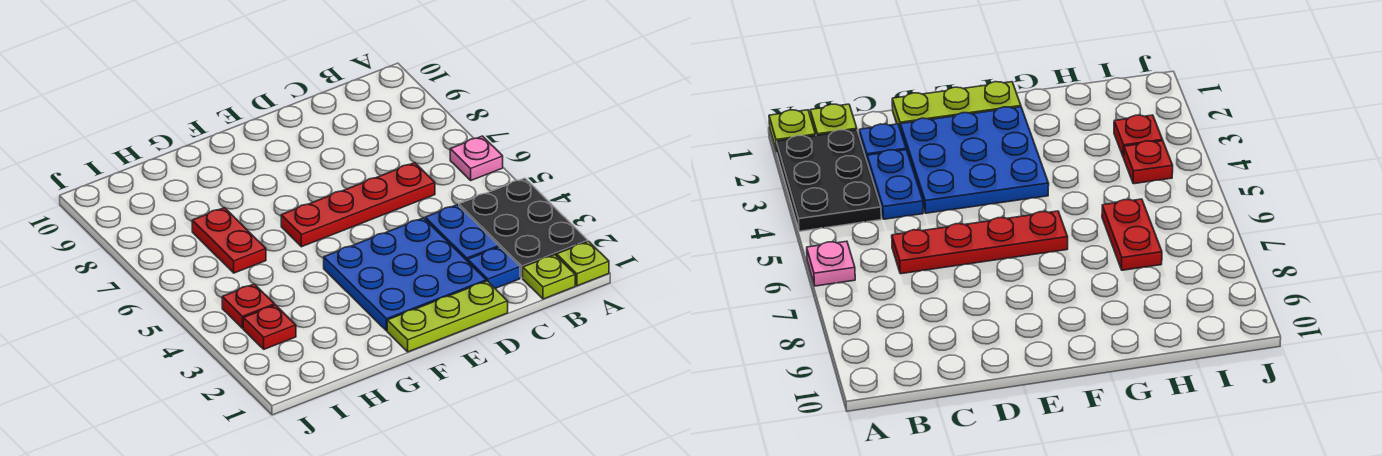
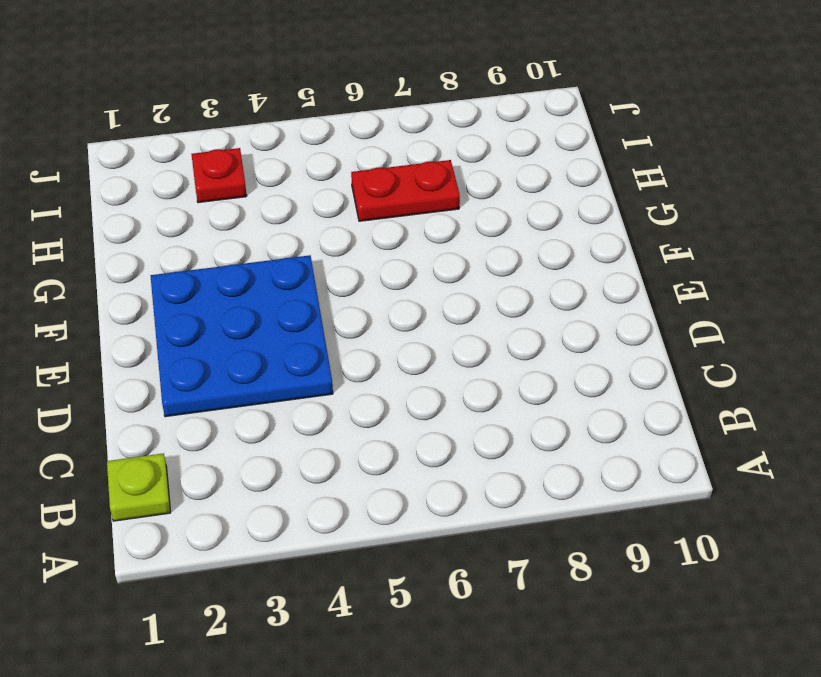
none -> lime 1x1 plate [557,241,609,286]
none -> black 2x3 plate [459,178,588,278]
none -> pink 1x1 plate [450,136,503,180]

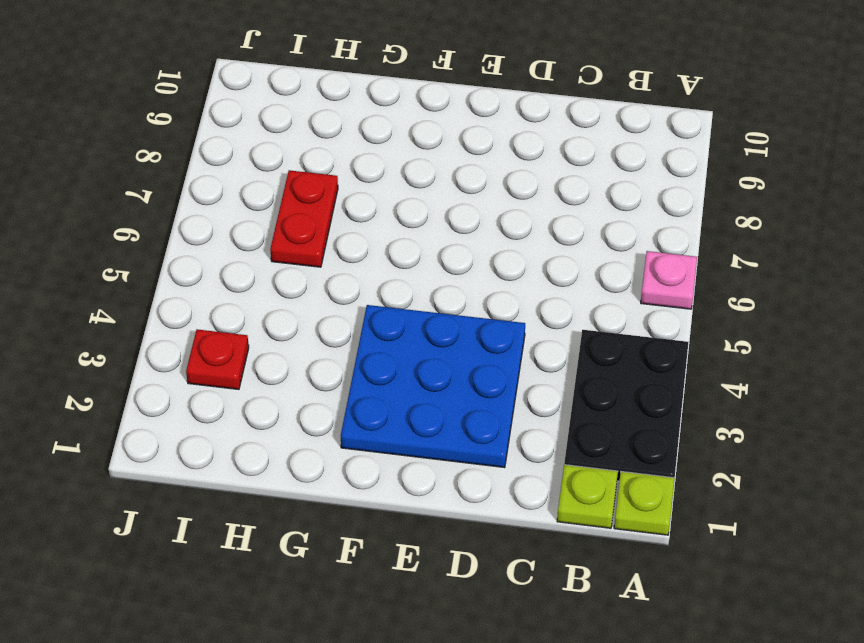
none -> blue 1x1 plate [468,247,520,288]
none -> blue 1x2 plate [425,205,499,261]
none -> red 1x4 plate [281,162,435,247]

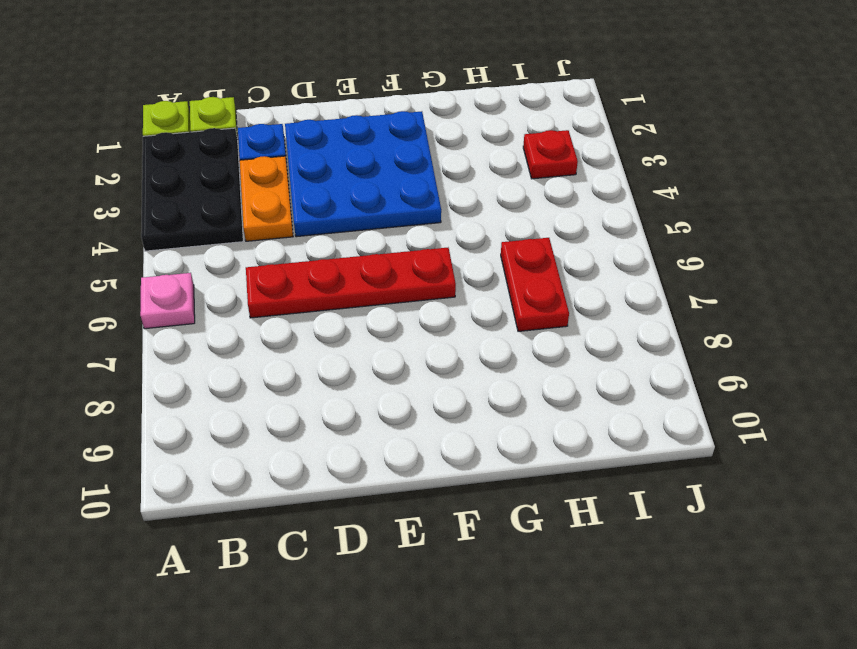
orange 1x2 plate [240,156,293,241] -> blue 1x2 plate [425,205,499,261]
none -> lime 1x3 plate [387,281,508,352]
none -> red 1x1 plate [222,284,275,328]

